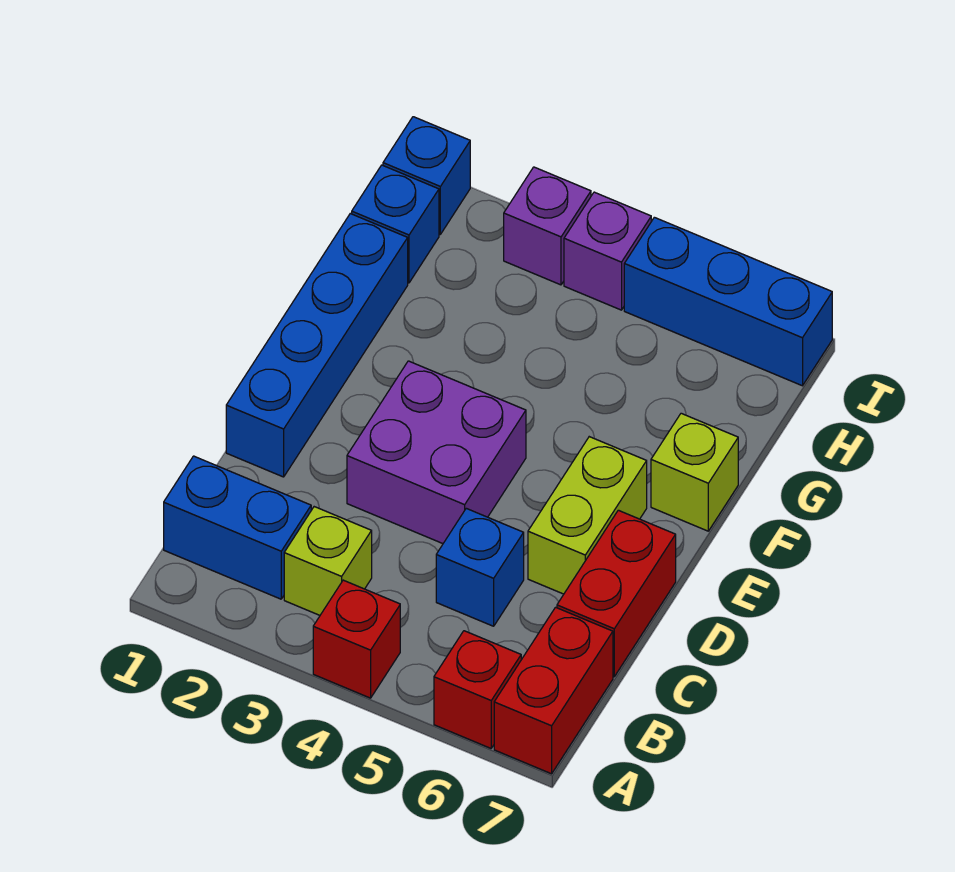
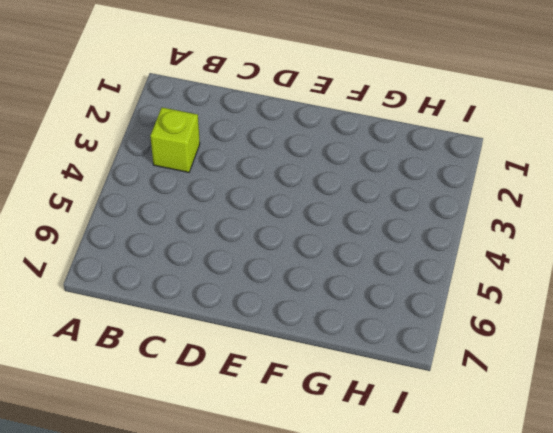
none -> red 1x1 brick [313,580,400,698]
none -> red 1x1 brick [434,631,521,748]
none -> red 1x2 brick [494,607,613,774]

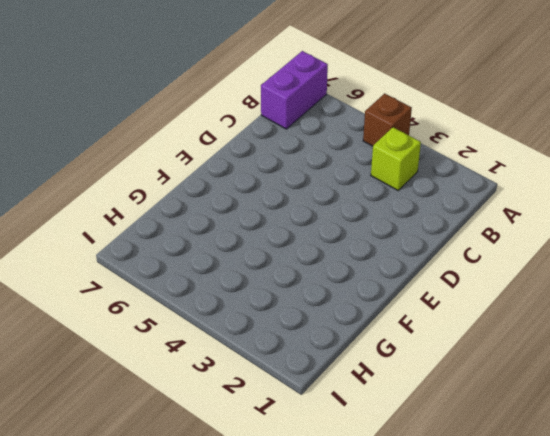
brown 1x1 brick [363,93,412,146] -> red 1x1 brick [313,580,400,698]
purple 1x2 brick [261,51,328,129] -> red 1x2 brick [494,607,613,774]
none -> red 1x1 brick [434,631,521,748]
none -> blue 1x2 brick [164,456,311,599]
none -> blue 1x1 brick [436,508,524,626]

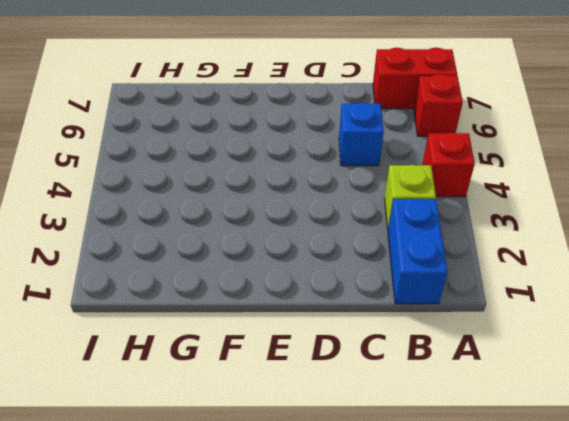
none -> red 1x2 brick [557,510,676,677]
none -> blue 1x4 brick [226,214,408,477]
none -> purple 2x2 brick [347,361,526,544]

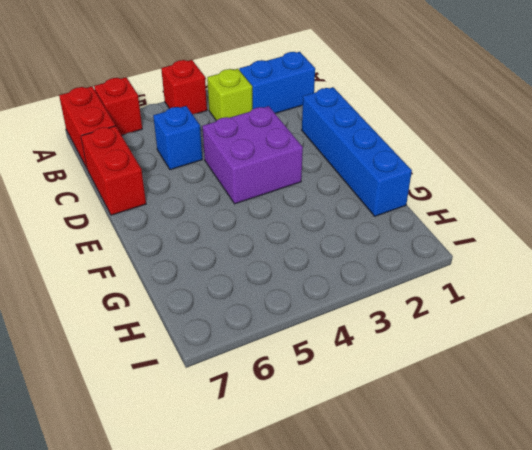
none -> lime 1x2 brick [528,437,647,594]
none -> lime 1x1 brick [651,413,738,531]
none -> blue 1x1 brick [352,165,439,283]

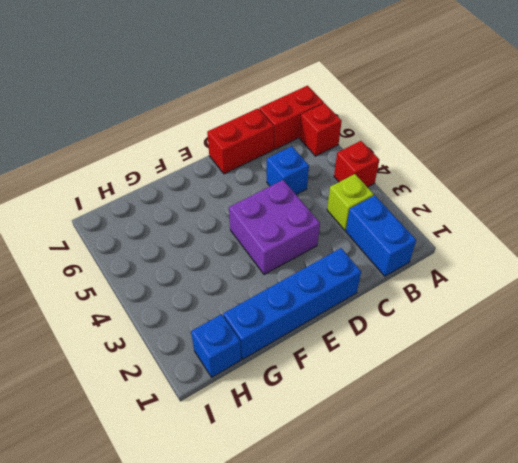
none -> lime 1x2 brick [528,437,647,594]
none -> lime 1x1 brick [651,413,738,531]
none -> blue 1x1 brick [383,117,470,234]

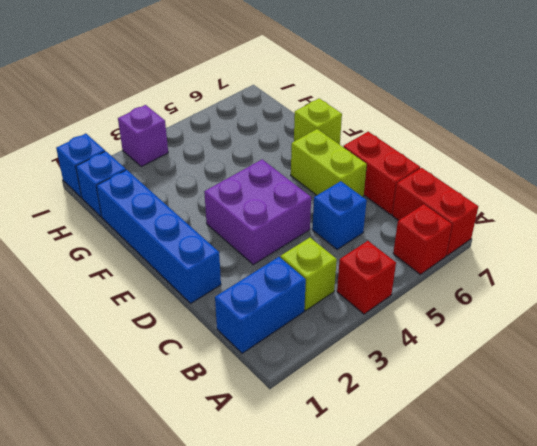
none -> purple 1x1 brick [564,192,651,310]
none -> blue 1x3 brick [624,217,832,386]

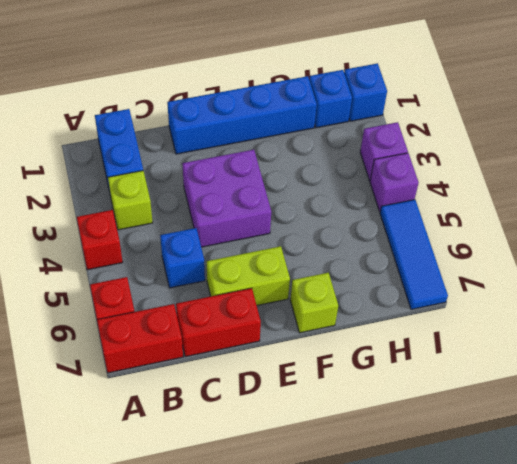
blue 1x3 tile [380,200,448,309] -> blue 1x3 brick [624,217,832,386]

